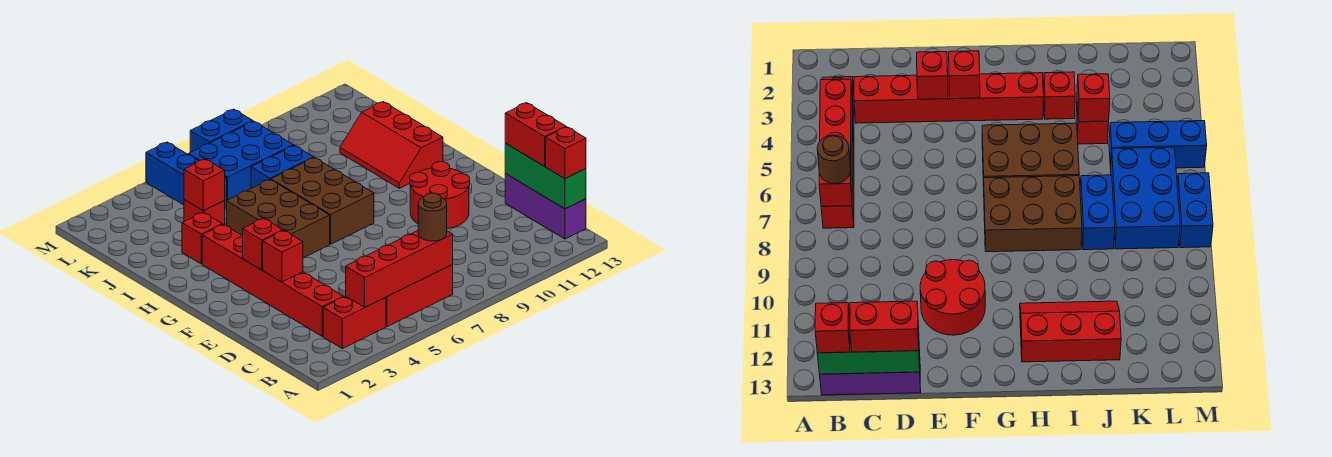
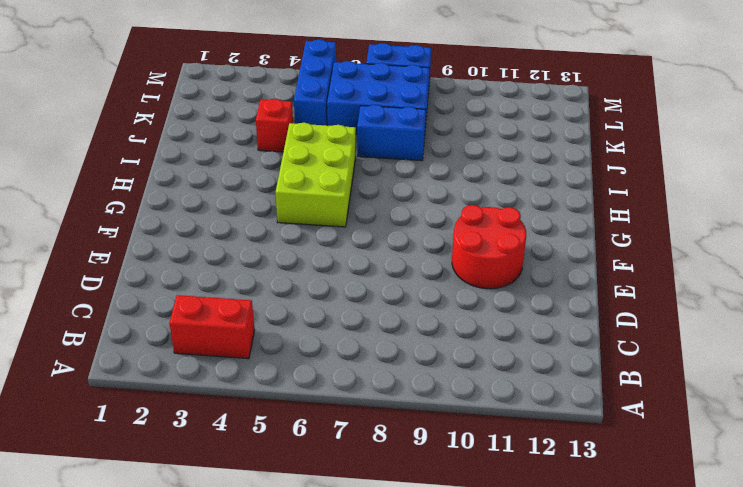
lime 2x3 brick [276,123,356,227] -> brown 2x3 brick [227,180,330,258]
none -> red 1x3 brick [386,265,453,327]
none -> purple 1x3 brick [505,174,586,239]
none -> red 1x6 brick [202,224,343,336]

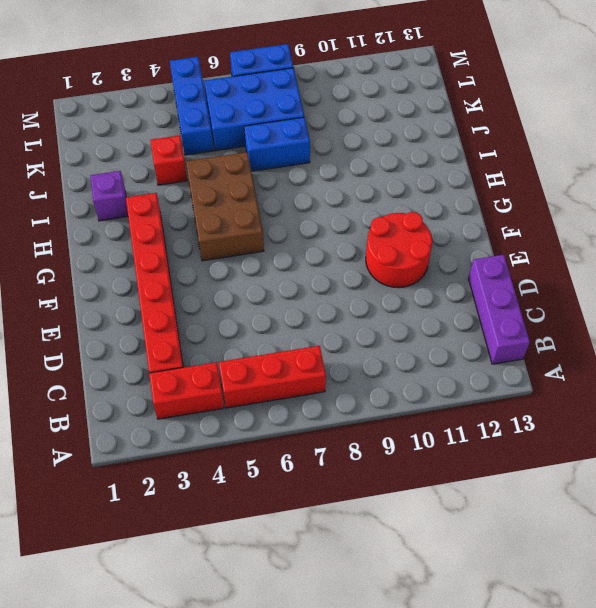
purple 1x1 brick [90,171,128,221] -> none
none -> brown 2x3 brick [271,158,374,244]
none -> red 2x3 slope [340,102,443,188]
none -> red 1x1 brick [182,212,222,264]

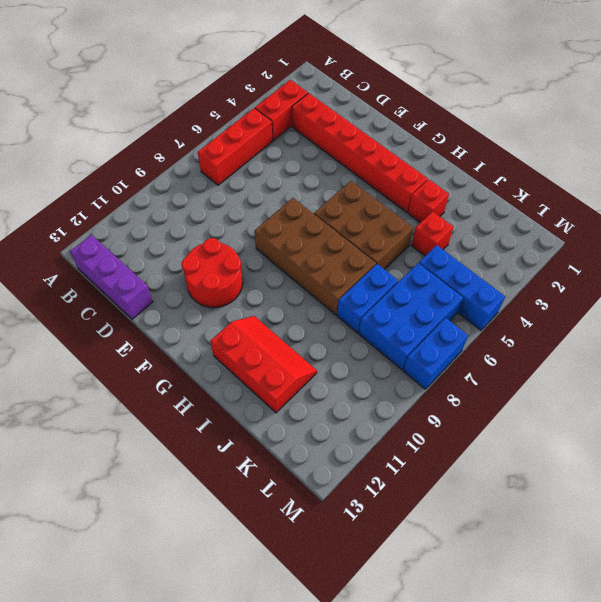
brown 2x4 brick [254,198,376,315] -> brown 2x3 brick [271,158,374,244]
none -> red 1x4 brick [346,231,453,307]
none -> green 1x3 brick [505,144,586,209]
none -> red 1x1 brick [263,231,303,282]

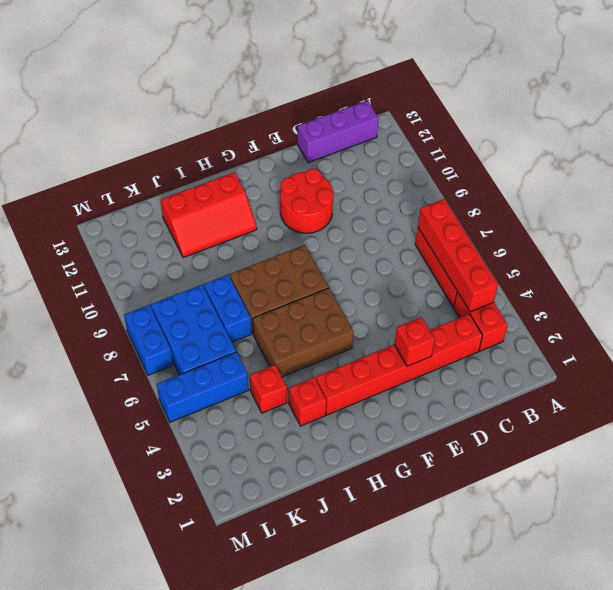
none -> green 1x3 brick [505,144,586,209]
none -> red 1x1 brick [243,218,283,270]
none -> red 1x1 brick [184,159,225,211]

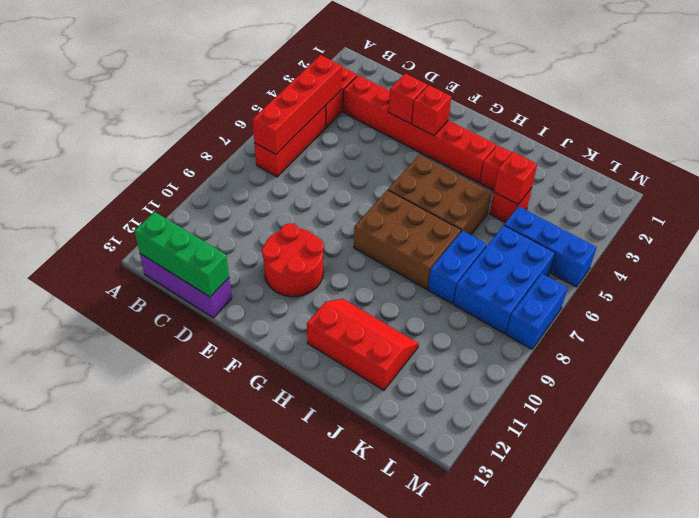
none -> brown 1x1 round brick [418,193,447,241]
none -> red 1x1 brick [546,127,586,179]
none -> red 1x2 brick [505,103,566,166]

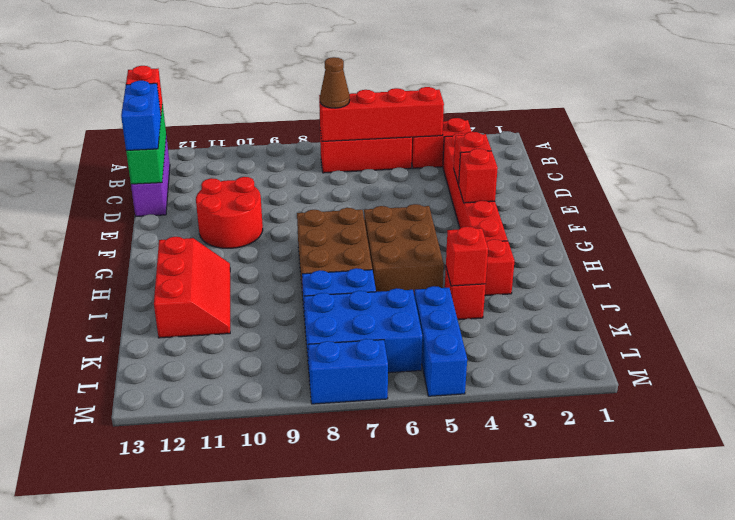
brown 1x1 cone [320,57,350,108] -> brown 1x1 round brick [418,193,447,241]
blue 1x2 brick [121,81,161,150] -> red 1x2 brick [505,103,566,166]

